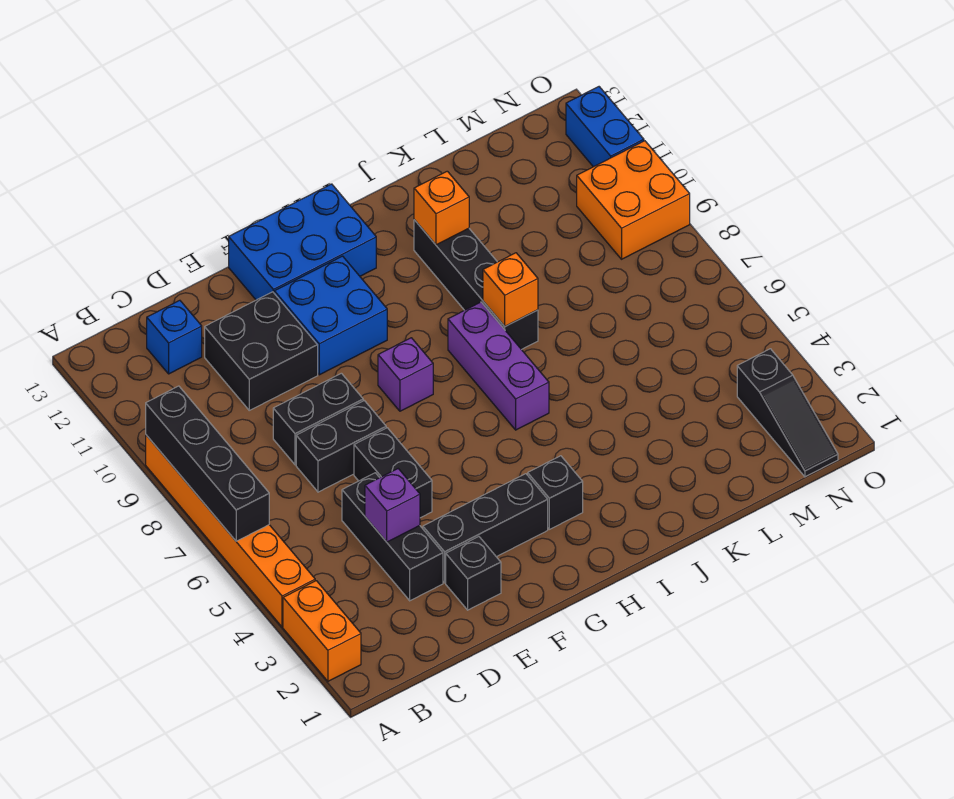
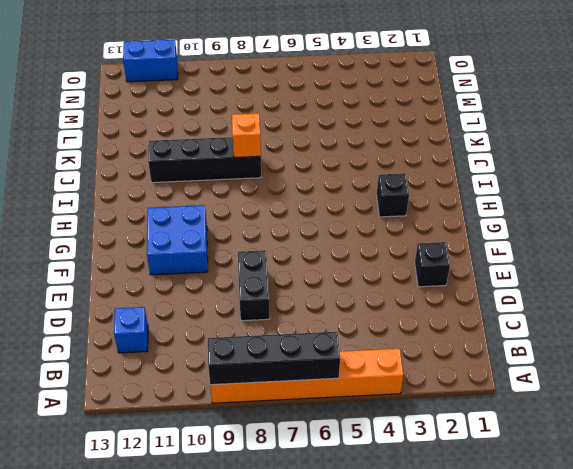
none -> orange 1x2 brick [283,581,361,681]
none -> black 1x3 brick [342,473,443,601]
none -> black 1x2 brick [296,401,386,492]

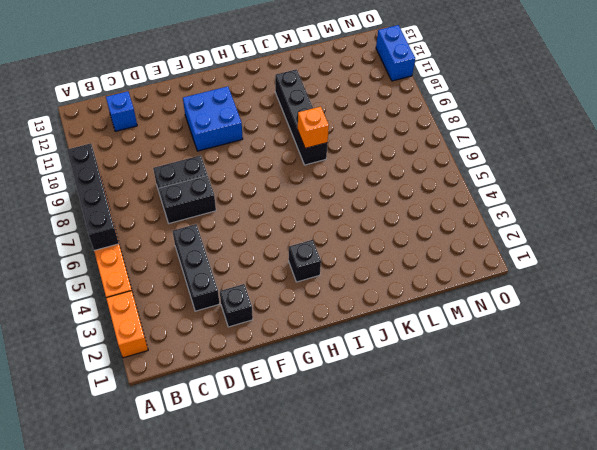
none -> black 2x2 brick [205,292,318,410]
none -> black 1x3 brick [423,474,548,583]
none -> black 1x2 brick [354,428,432,518]

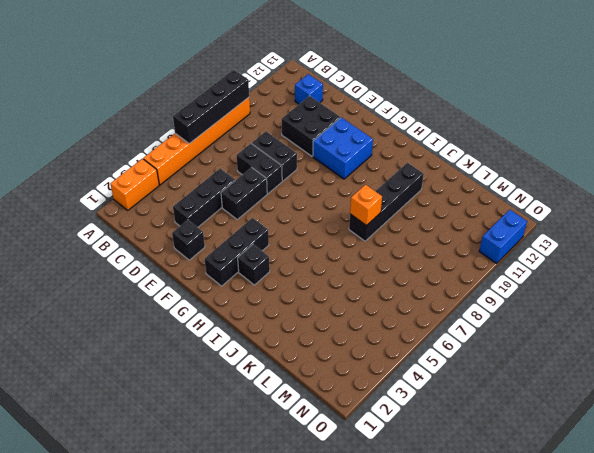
black 1x3 brick [205,218,269,286] -> black 1x3 brick turned to [423,474,548,583]
none -> blue 2x3 brick [229,184,376,300]
none -> purple 1x1 brick [378,338,433,411]
none -> purple 1x3 brick [448,302,549,430]

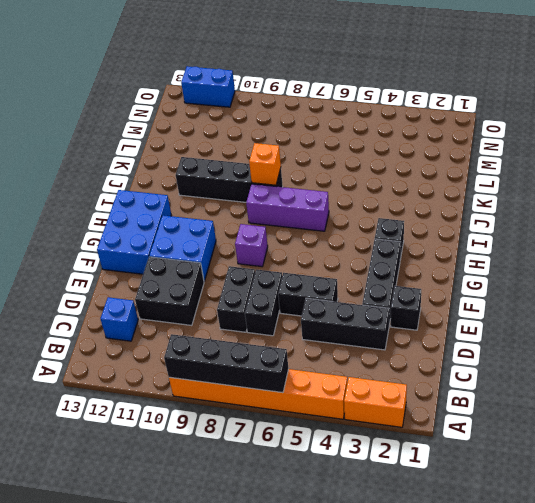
none -> black 1x3 slope [737,349,838,477]
none -> orange 2x2 brick [577,141,690,259]
none -> purple 1x1 brick [365,469,420,542]

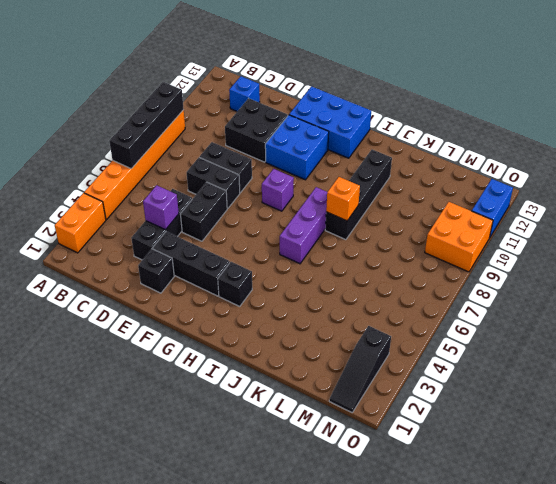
none -> orange 1x1 brick [414,171,469,245]

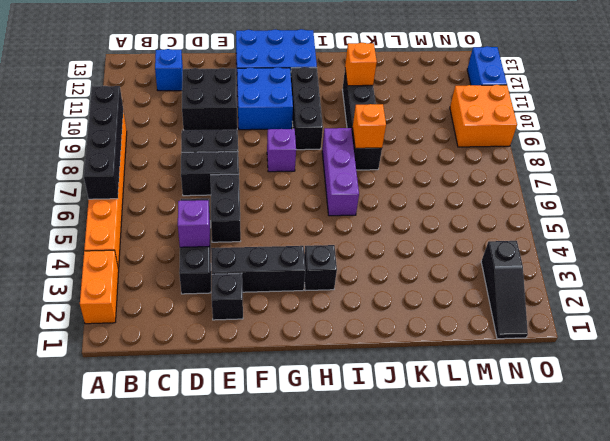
black 1x3 brick [291,67,323,150] -> none

